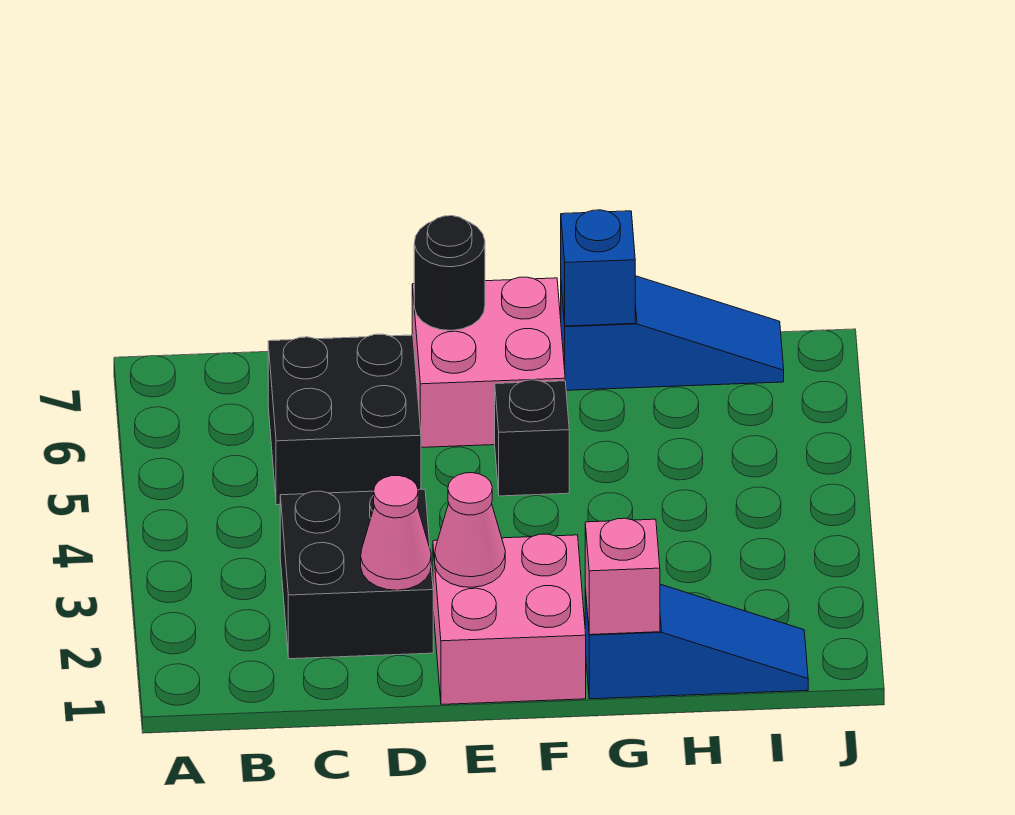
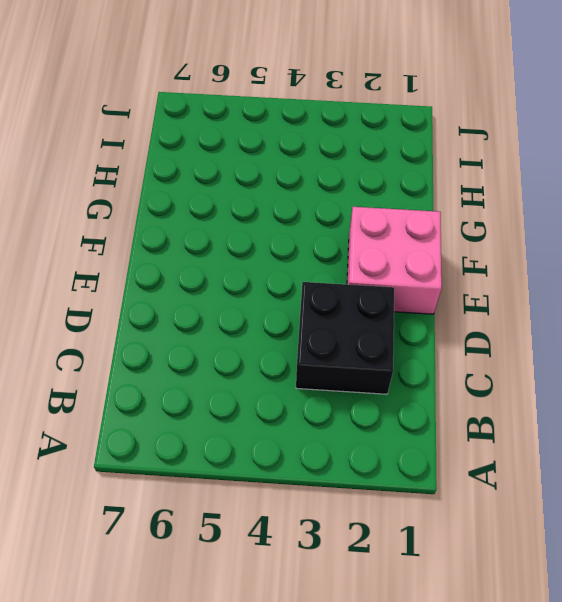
none -> black 2x2 brick [268,334,421,505]
none -> pink 2x2 brick [412,277,565,447]
none -> black 1x1 brick [495,380,569,496]

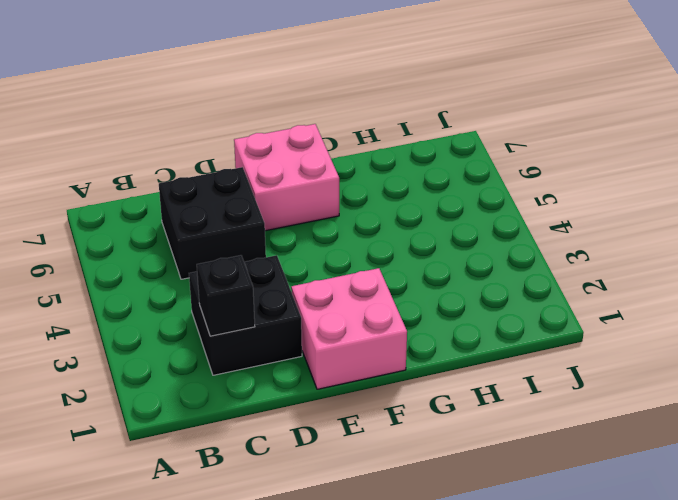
black 1x1 brick [197,255,255,336] -> black 1x1 brick moved to [495,380,569,496]
none -> blue 1x3 slope [585,584,808,699]
none -> blue 1x3 slope [561,276,784,390]
none -> pink 1x1 cone [361,476,431,590]

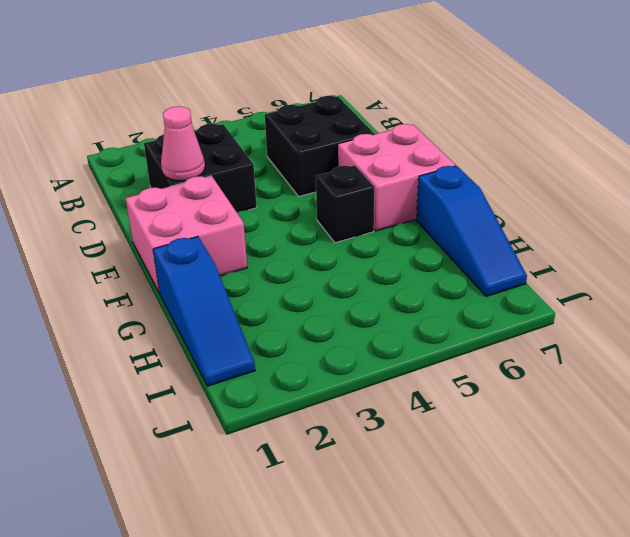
none -> pink 1x1 cone [435,473,505,587]
none -> black 1x1 round brick [414,216,485,330]
none -> pink 1x1 brick [585,518,660,635]

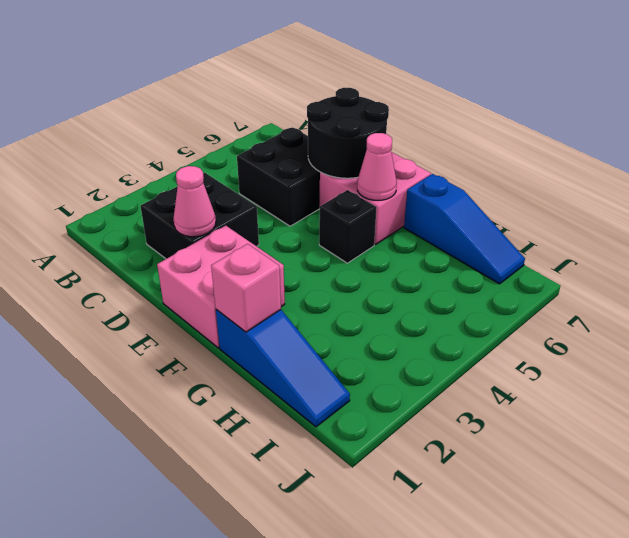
black 2x2 round brick [307,88,389,178] -> black 1x1 round brick [414,216,485,330]
pink 1x1 cone [357,133,397,200] -> pink 1x1 cone moved to [435,473,505,587]
none -> blue 1x1 brick [561,210,635,326]

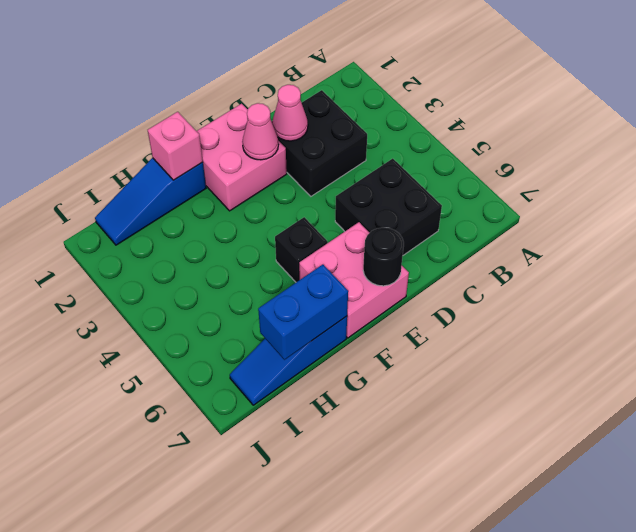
blue 1x2 brick [258,265,348,360] -> blue 1x1 brick [561,210,635,326]

